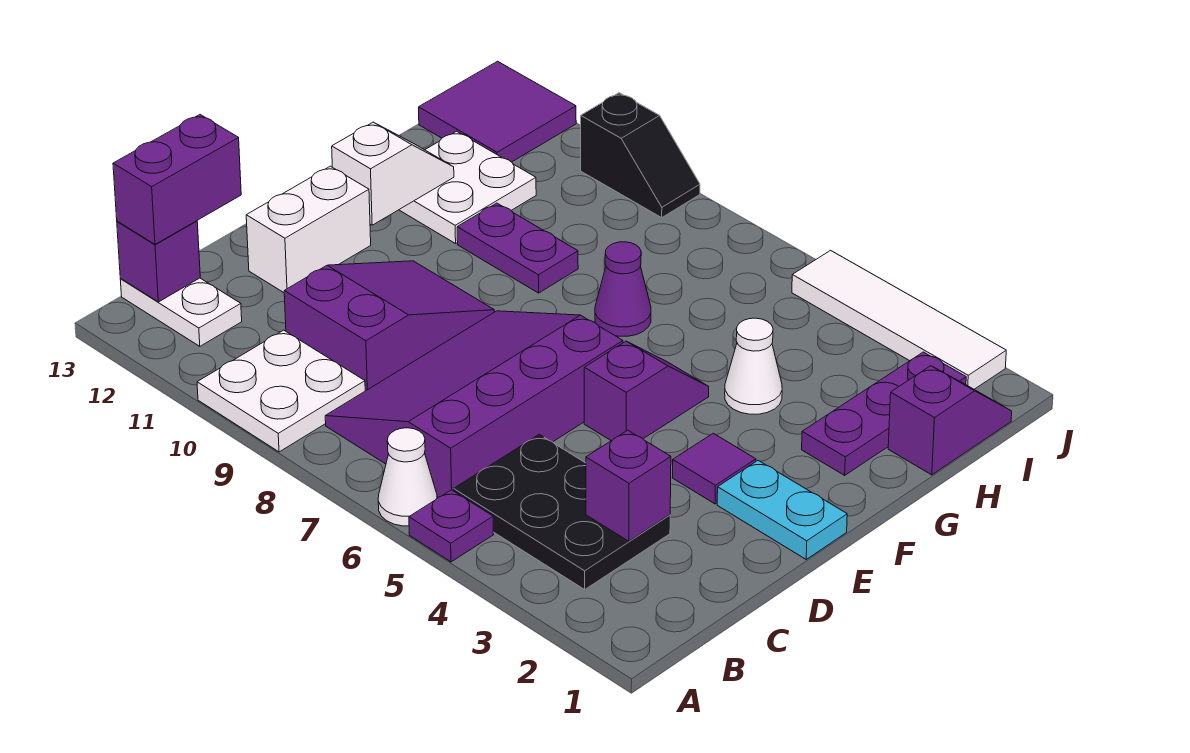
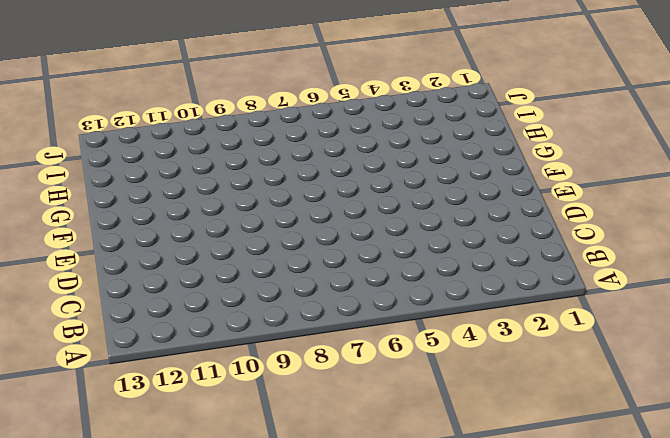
none -> purple 1x1 plate [409,490,494,562]
none -> white 1x1 cone [378,428,437,526]
none -> white 2x2 plate [197,330,365,452]

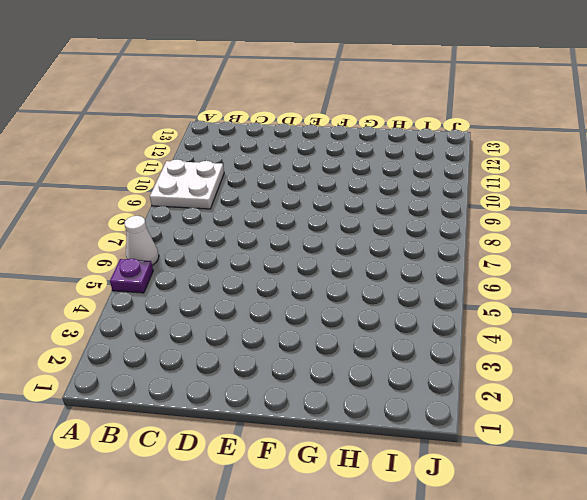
none -> black 2x3 plate [454,435,670,589]
none -> purple 3x4 slope [325,311,623,497]
none -> white 1x2 plate [120,278,242,346]

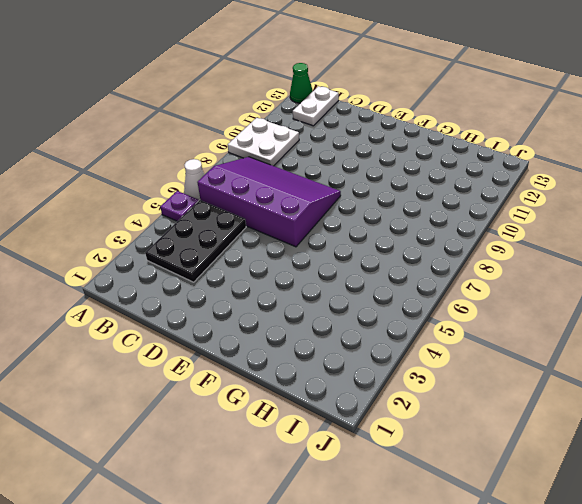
green 1x1 cone [290,63,313,103] -> none
none -> purple 2x3 slope [284,261,495,391]
none -> white 1x2 brick [246,166,371,293]
none -> cyan 1x2 plate [717,460,847,559]

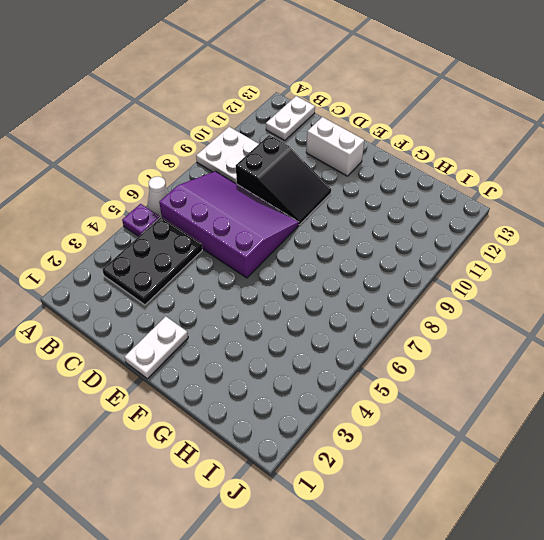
black 2x3 slope [236,135,331,225] -> purple 2x3 slope [284,261,495,391]
white 1x2 plate [124,316,188,379] -> cyan 1x2 plate [717,460,847,559]
none -> purple 1x1 tile [672,433,756,504]
none -> purple 1x2 slope [584,341,709,441]
none -> purple 1x3 plate [802,352,966,475]

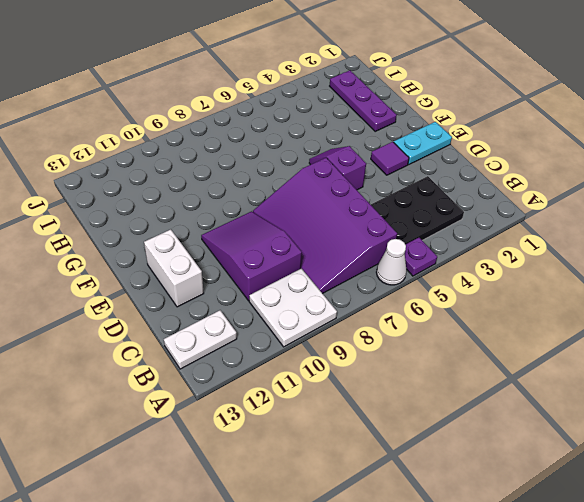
none -> white 1x1 cone [725,318,782,414]
none -> purple 1x1 cone [595,242,651,336]
none -> purple 1x2 plate [457,203,578,293]

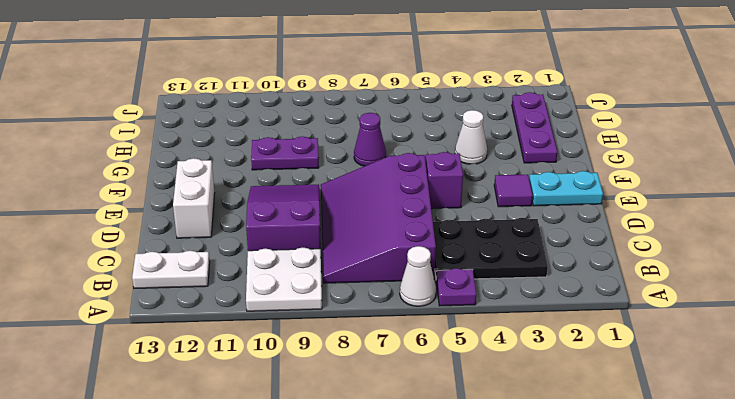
none -> white 2x2 plate [399,131,536,244]
none -> purple 1x2 slope [888,366,1012,475]
none -> purple 2x2 tile [419,61,576,162]

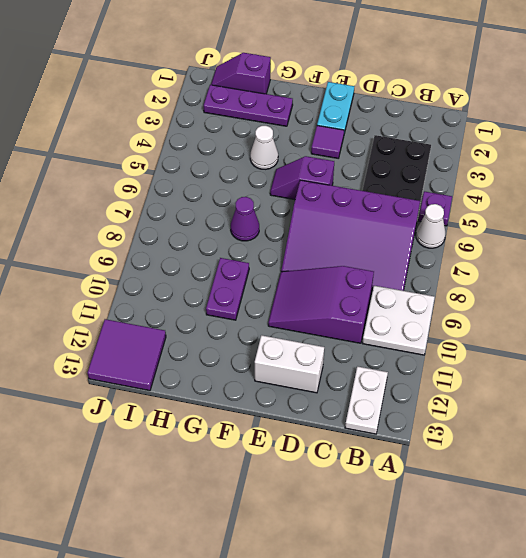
none -> white 2x2 plate [399,131,536,244]
none -> white 1x4 tile [792,250,1006,389]
none -> black 1x2 slope [581,93,700,218]

